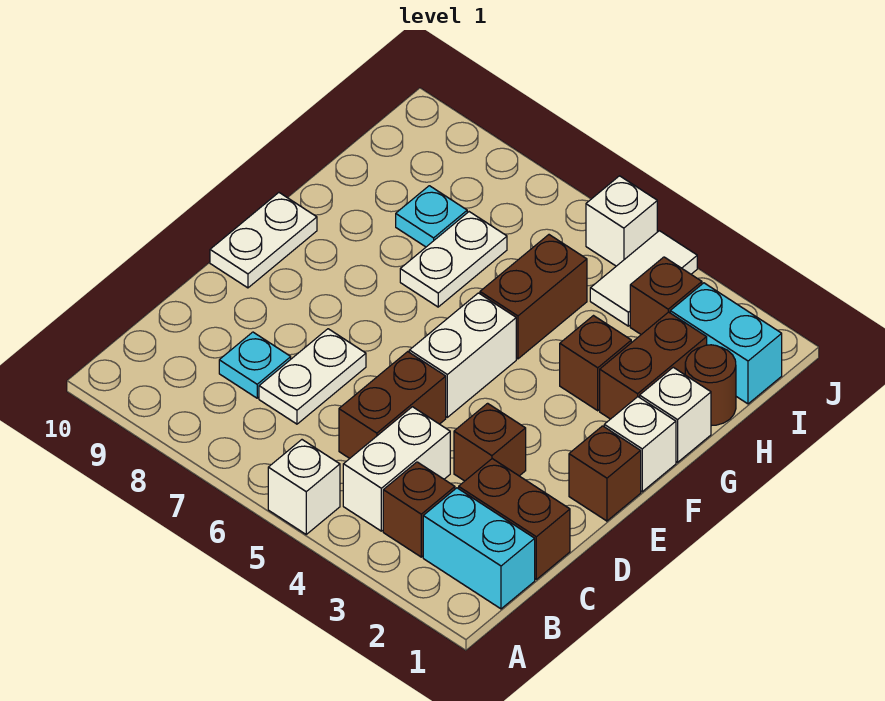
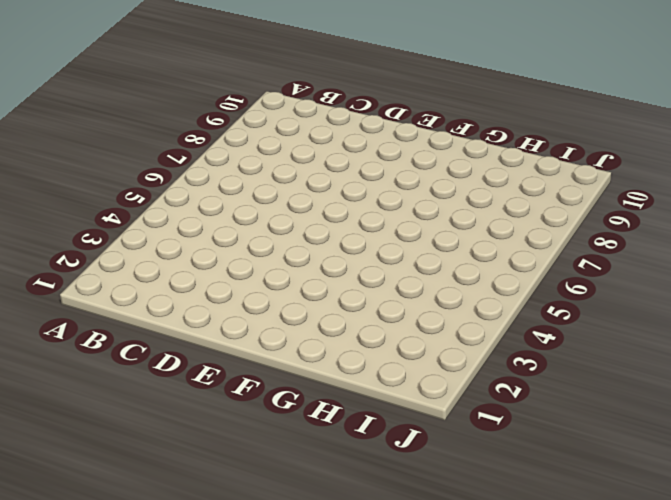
none -> white 1x1 brick [268,440,340,534]
none -> cyan 1x2 brick [423,488,535,609]
none -> brown 1x1 brick [383,462,455,557]

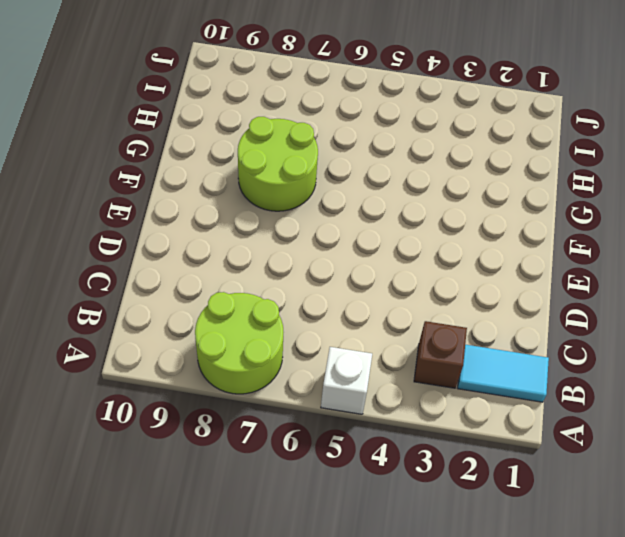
lime 2x2 round brick [195,292,283,394] -> none
cyan 1x2 tile [458,344,549,402] -> cyan 1x2 brick [423,488,535,609]
lime 2x2 round brick [238,117,318,211] -> white 1x2 plate [400,212,507,307]
none -> white 1x2 brick [343,407,450,531]
none -> brown 1x2 brick [459,459,570,579]
none -> brown 1x2 brick [339,352,446,459]

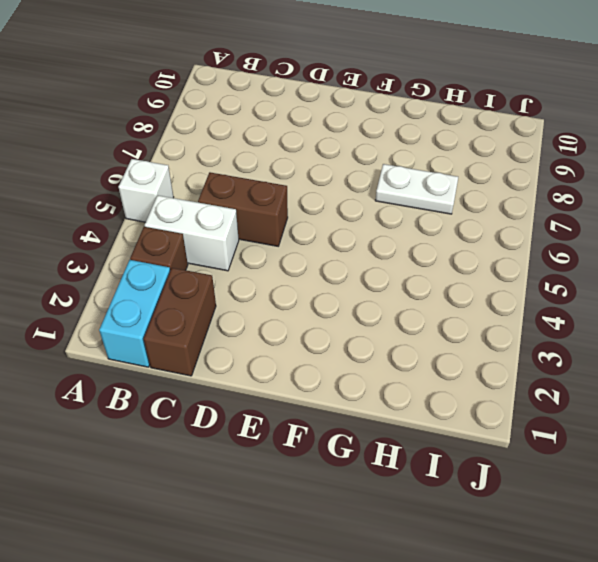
none -> white 1x2 plate [259,329,366,424]
none -> cyan 1x1 plate [219,332,291,398]
none -> brown 1x1 brick [454,403,526,481]

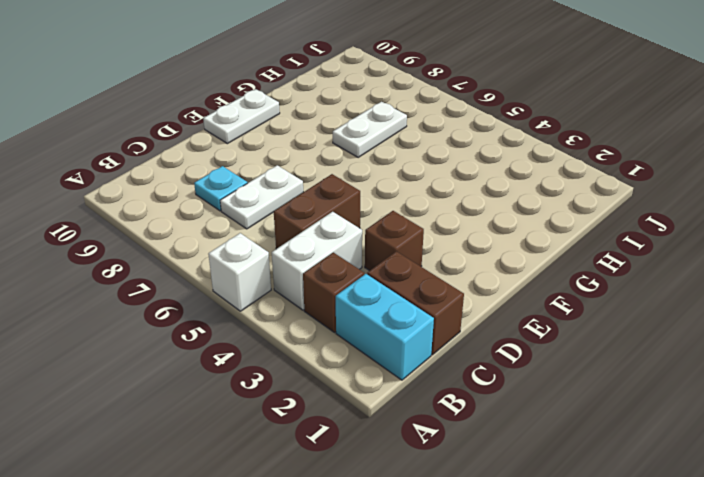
none -> brown 1x1 brick [569,426,641,521]
none -> white 1x2 brick [409,293,516,417]
none -> white 1x1 brick [604,397,676,492]

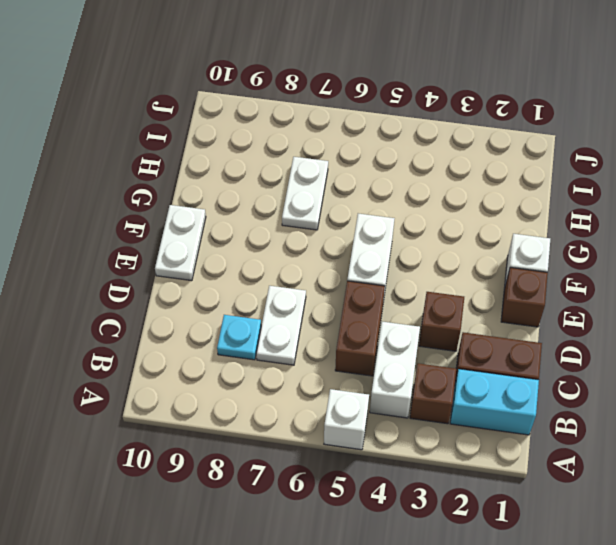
none -> white 1x1 brick [640,367,711,462]
none -> brown 1x2 brick [600,312,707,419]
none -> brown 1x1 brick [560,316,631,411]

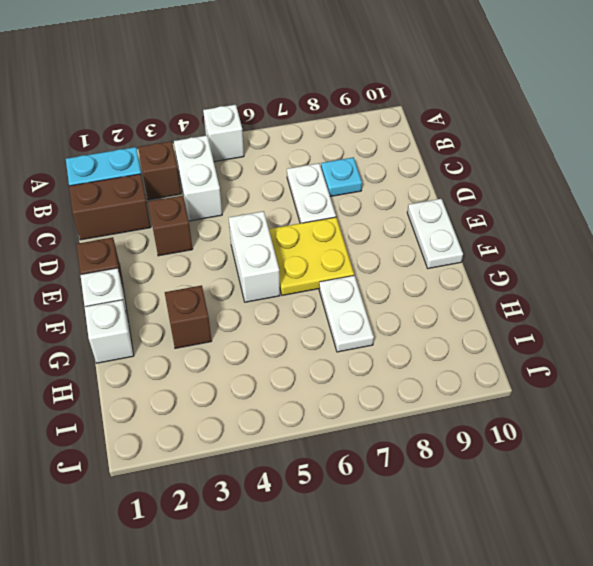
yellow 2x2 plate [269,217,354,295] -> none
none -> brown 1x2 brick [339,352,446,459]
none -> brown 1x2 brick [600,312,707,419]
none -> brown 1x2 brick [480,235,587,359]

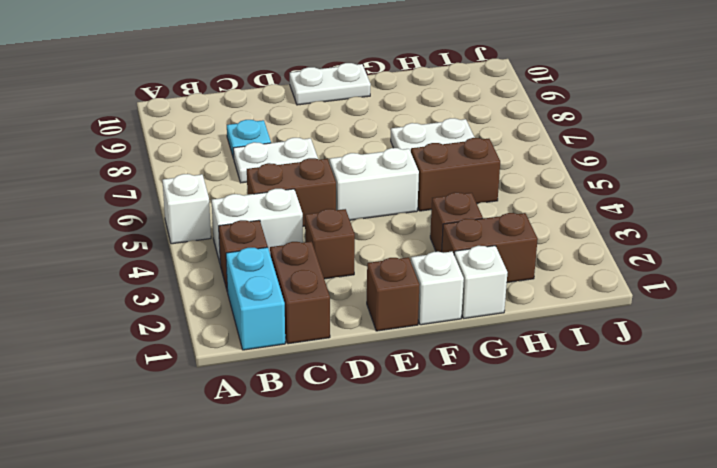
none -> brown 1x1 round brick [685,345,736,426]
none -> cyan 1x1 plate [396,186,467,247]
none -> cyan 1x2 brick [670,283,782,404]

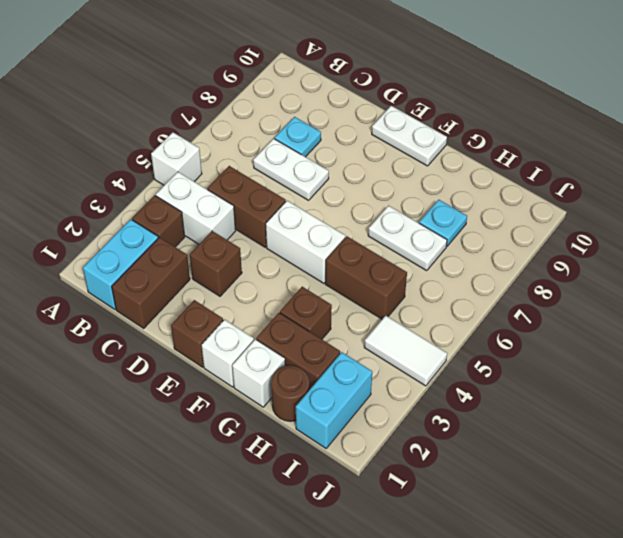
none -> brown 1x1 brick [630,257,702,334]
none -> white 1x1 brick [586,176,657,266]

